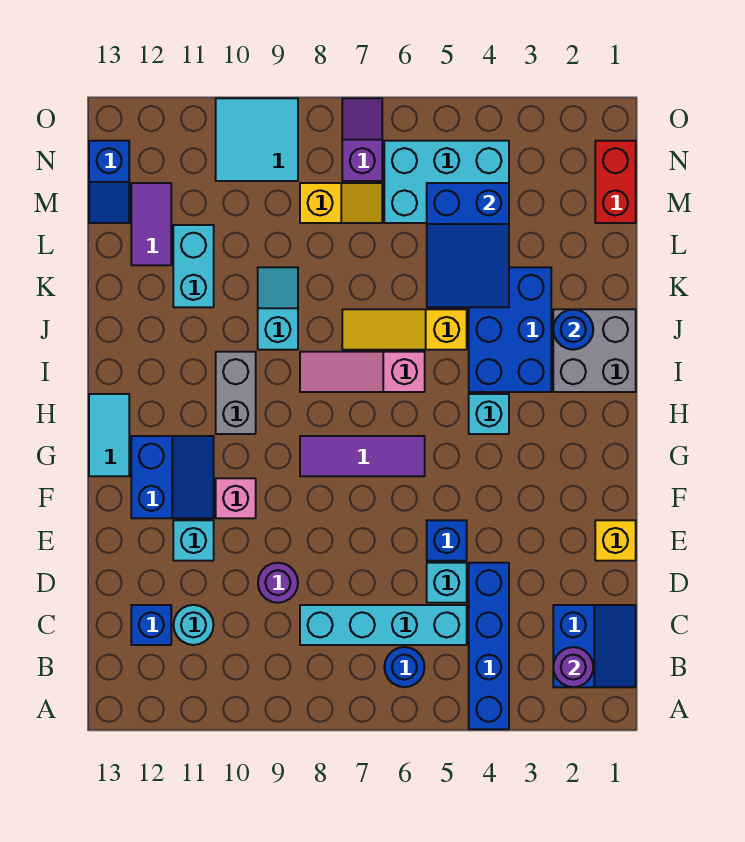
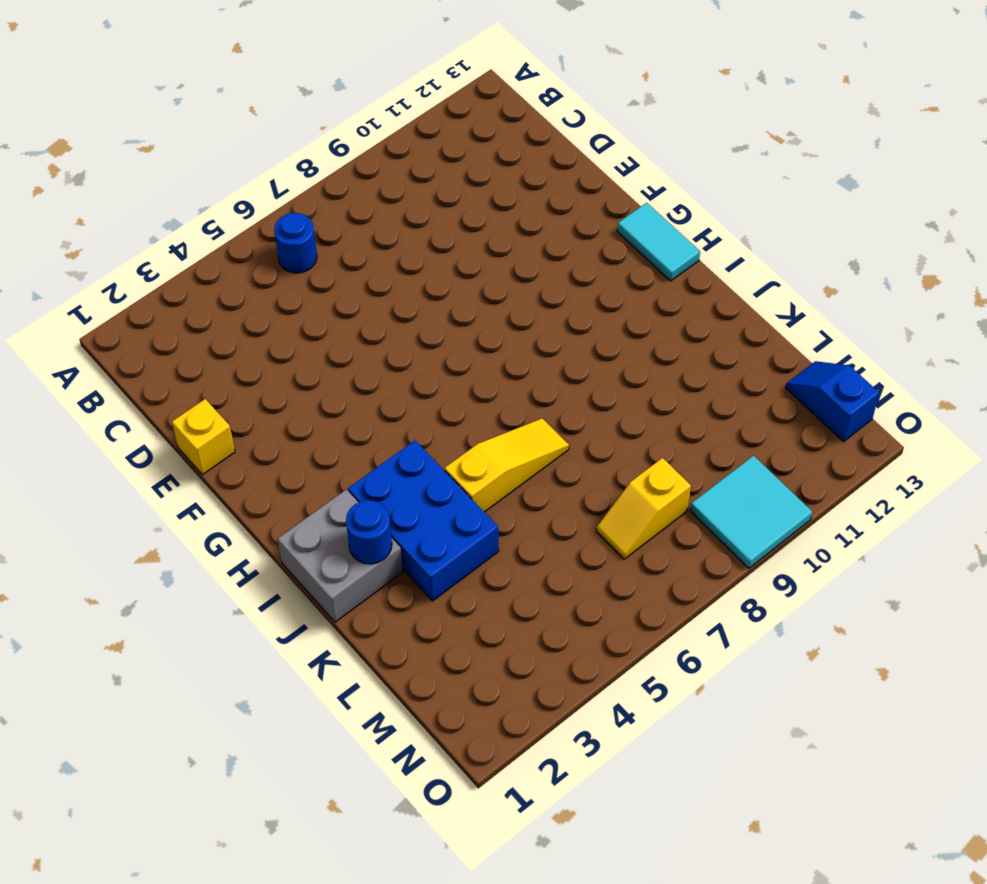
none -> blue 1x4 brick [469,563,509,729]
none -> blue 2x2 slope [553,605,636,687]
none -> cyan 1x4 brick [300,605,467,645]
none -> cyan 1x1 round brick [174,605,214,645]

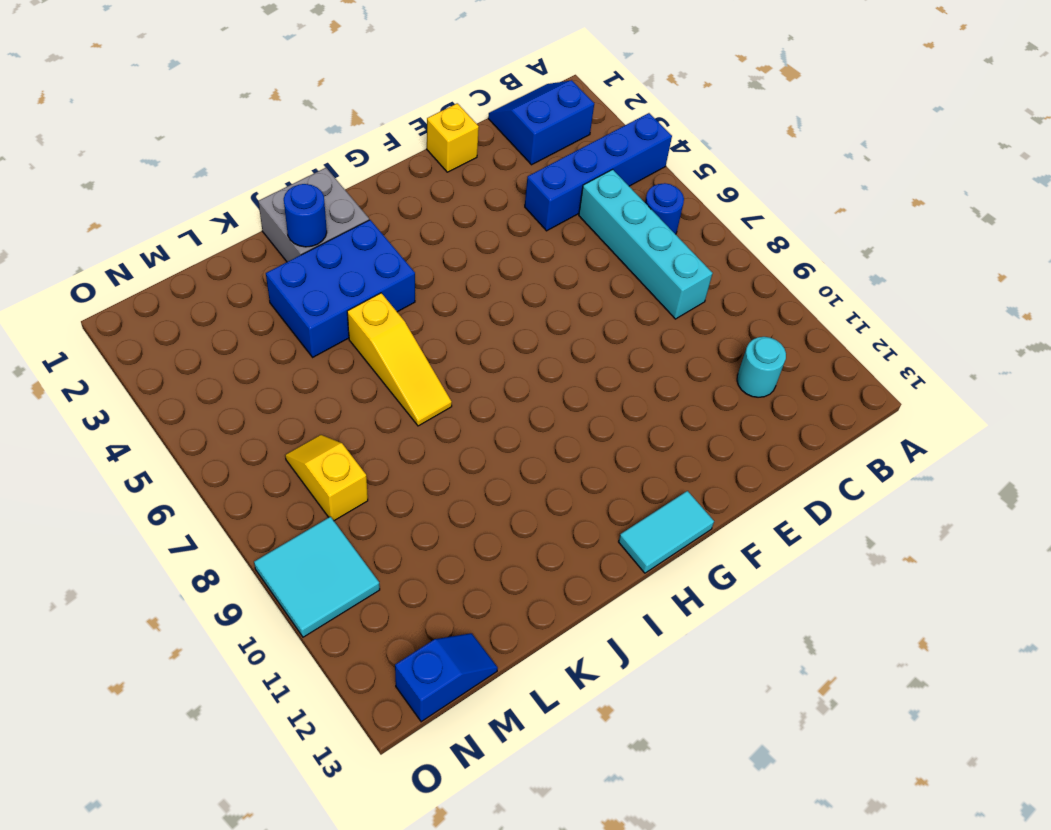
none -> blue 1x1 brick [131,605,171,645]
none -> cyan 1x1 brick [427,563,467,603]
none -> purple 1x1 round brick [258,563,298,603]
none -> blue 1x1 brick [427,520,467,561]

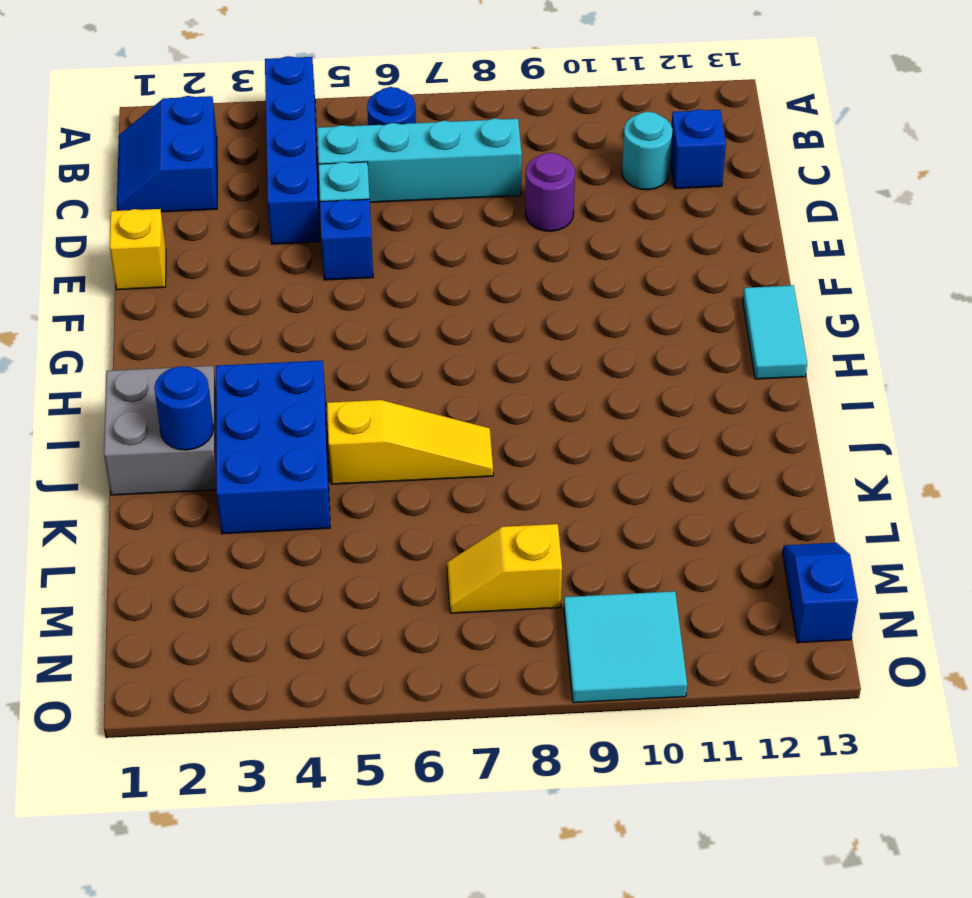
none -> cyan 1x1 brick [173,520,214,561]
none -> pink 1x1 brick [216,478,256,518]
none -> blue 2x2 slope [131,436,214,518]
none -> purple 1x3 tile [300,436,425,476]

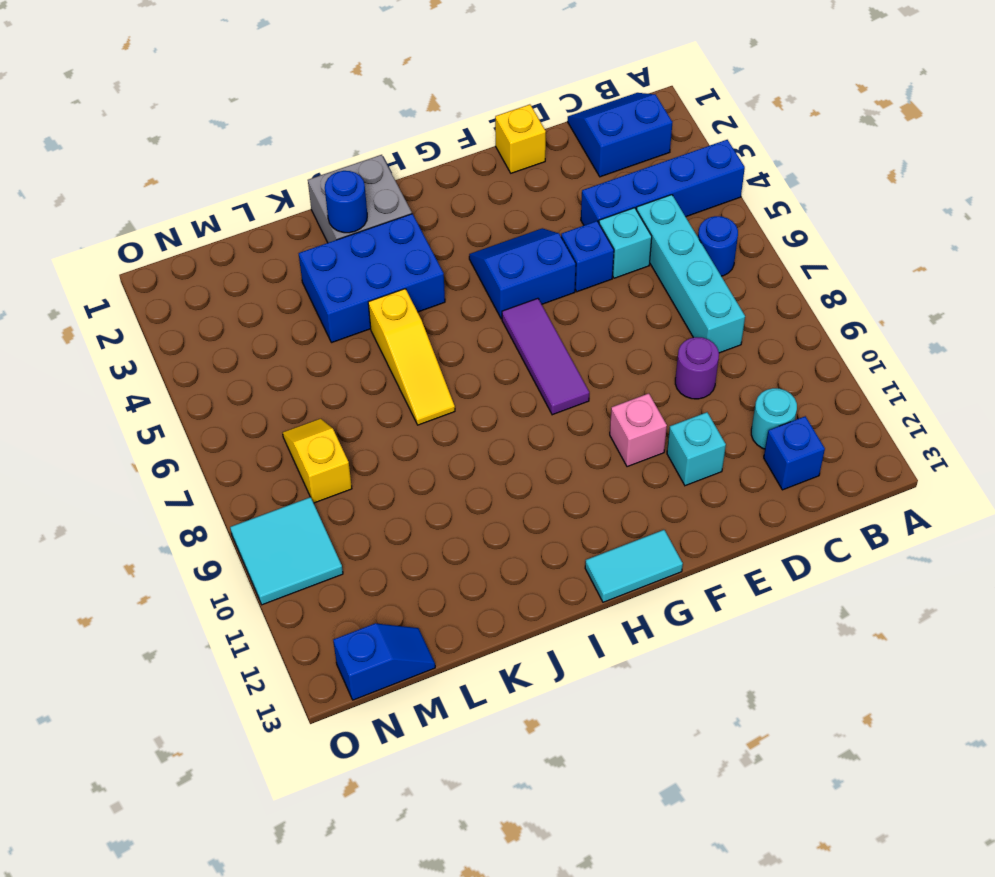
blue 2x2 slope [469,228,576,319] -> blue 2x2 slope moved to [131,436,214,518]
none -> cyan 1x1 brick [469,394,509,434]
none -> grey 1x2 brick [216,352,256,434]
none -> pink 1x3 slope [300,352,425,392]
none -> cyan 1x2 slope [258,267,298,350]

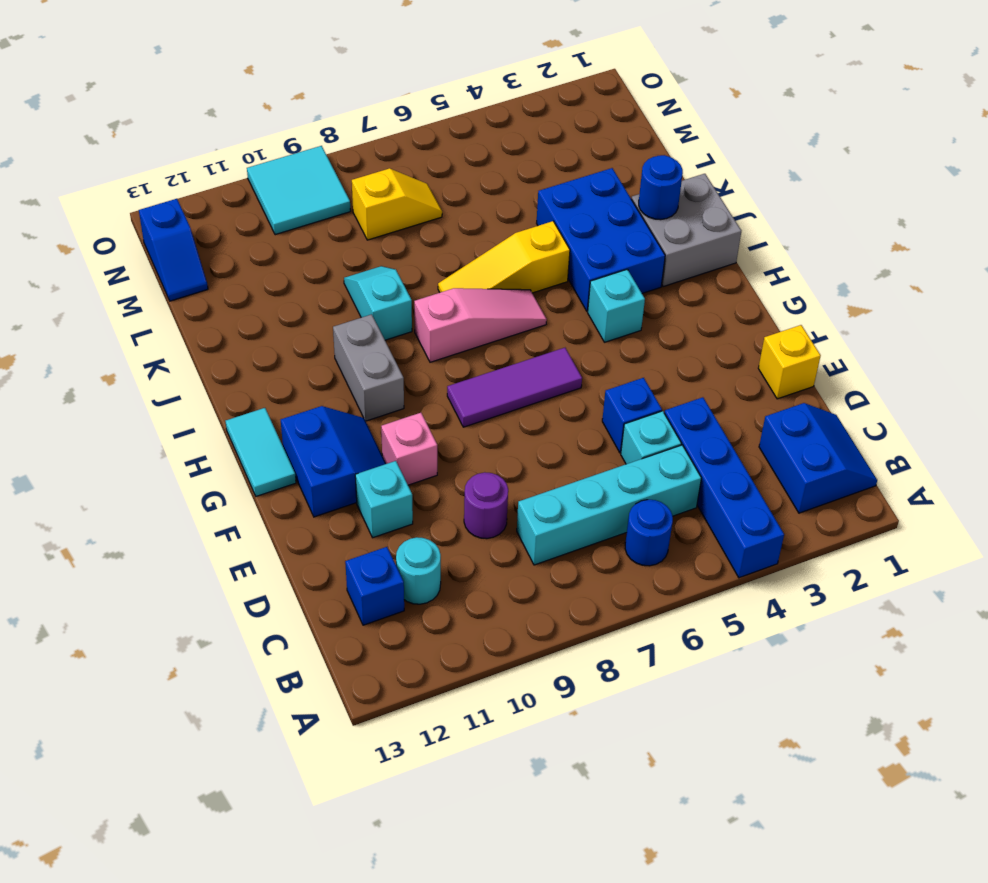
pink 1x3 slope [414,288,547,362] -> pink 1x3 slope turned to [300,352,425,392]
none -> cyan 1x2 brick [173,225,214,307]
none -> purple 1x2 tile [131,183,171,265]
none -> red 1x2 brick [595,141,636,223]
none -> cyan 2x3 brick [384,141,509,223]

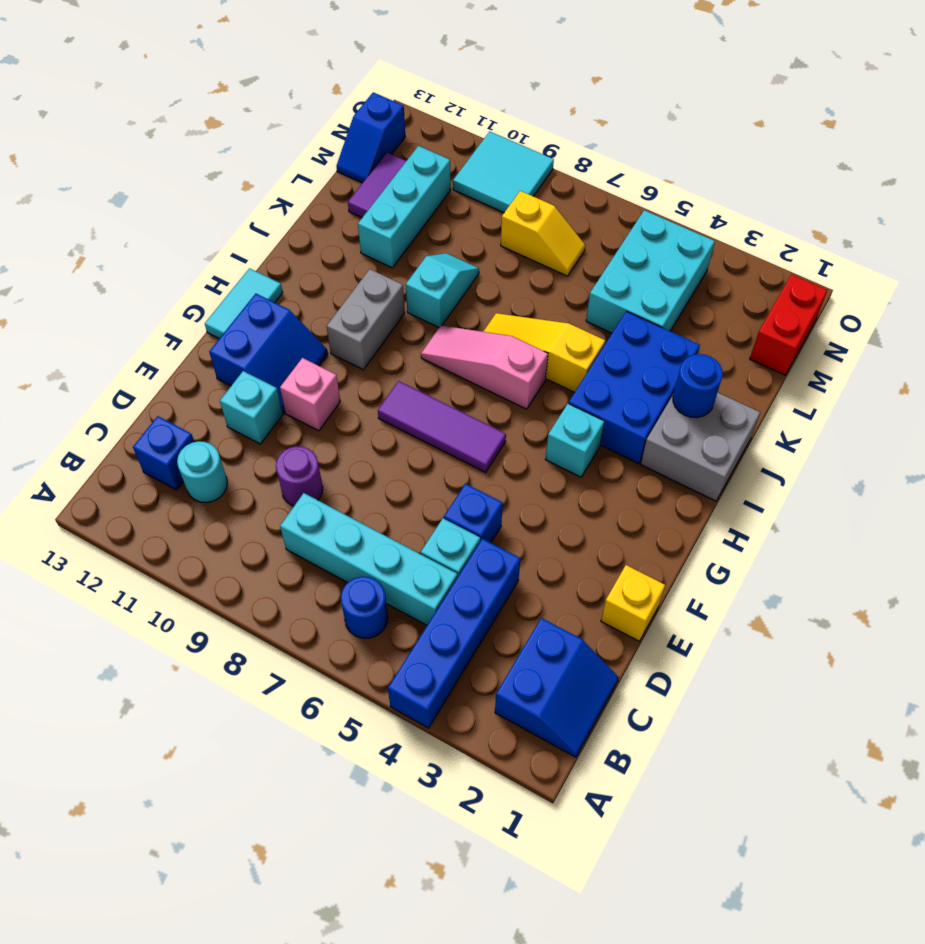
cyan 1x3 brick [358,146,451,268] -> cyan 1x2 brick [173,225,214,307]
cyan 2x3 brick [586,210,715,333] -> cyan 2x3 brick turned to [384,141,509,223]
none -> purple 1x2 slope [342,98,382,181]
none -> purple 1x1 round brick [553,647,593,687]
none -> blue 2x3 slope [427,183,509,307]

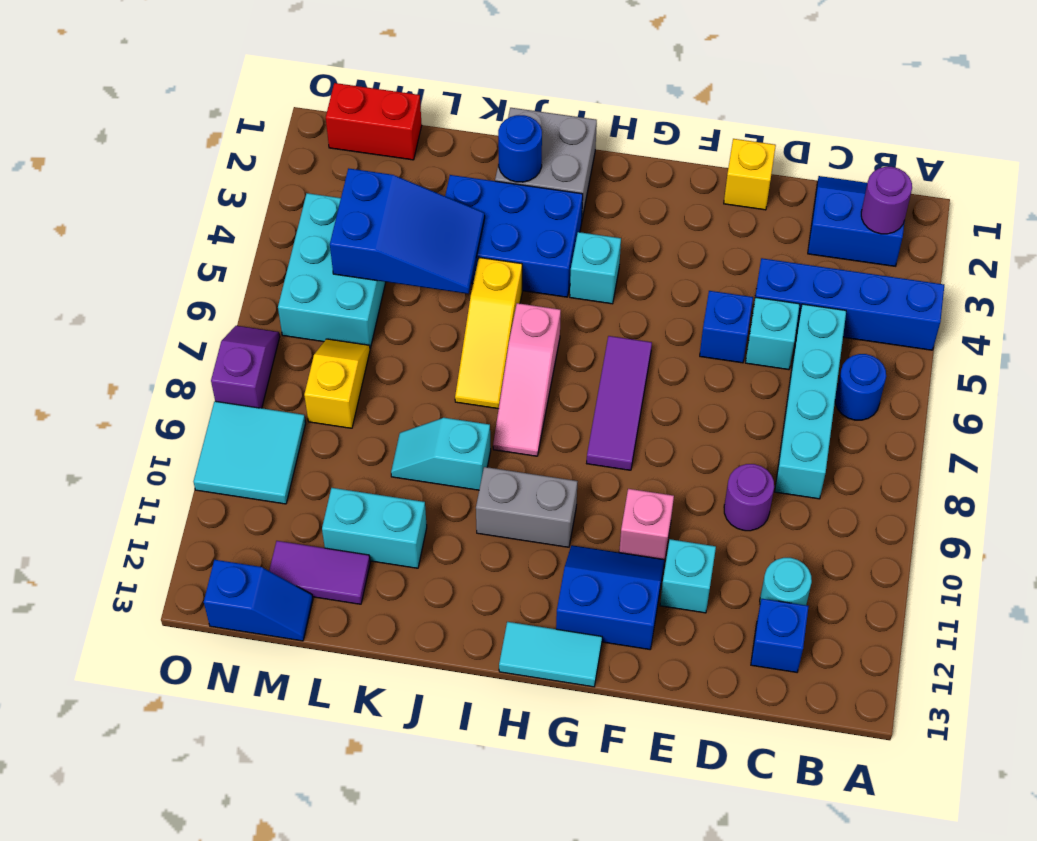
purple 1x2 slope [211,326,280,408] -> purple 1x2 slope turned to [342,98,382,181]

